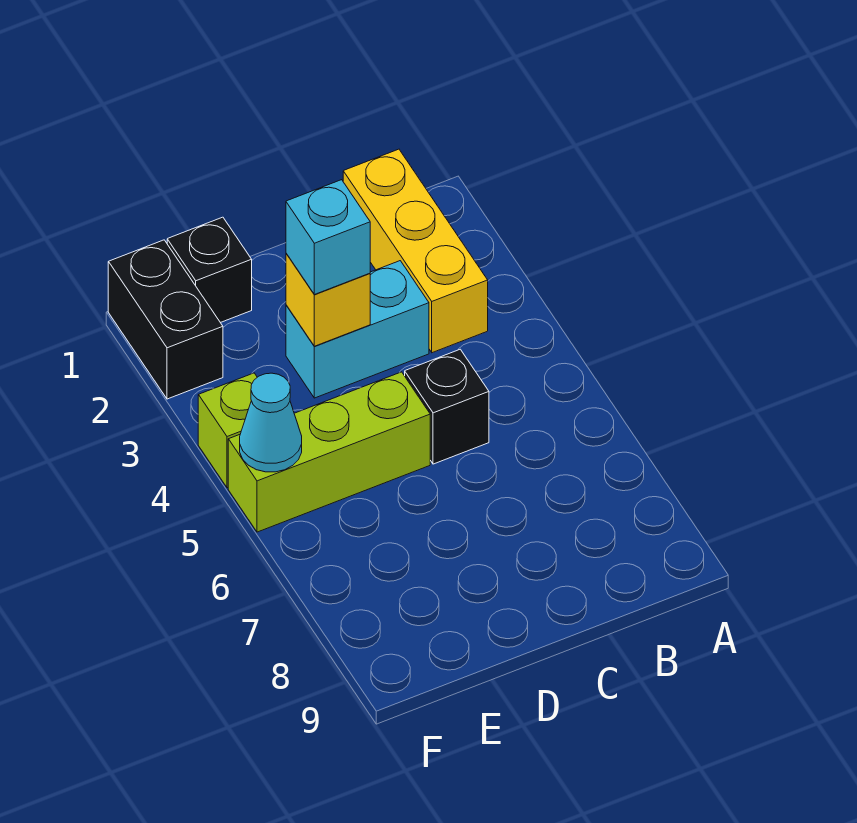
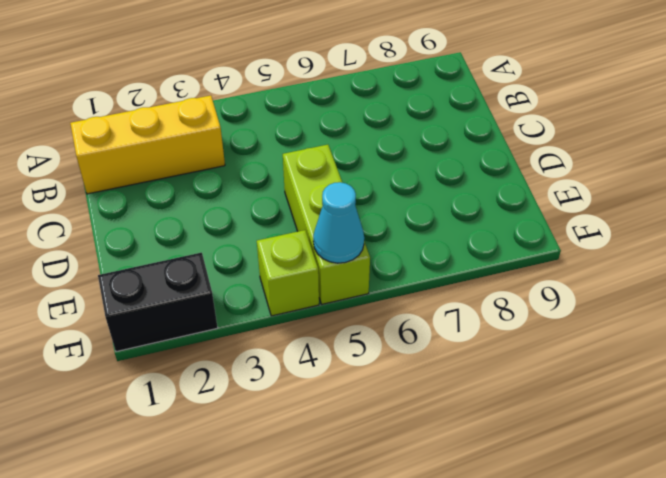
none -> cyan 1x2 brick [286,261,429,398]
none -> black 1x1 brick [405,349,489,464]

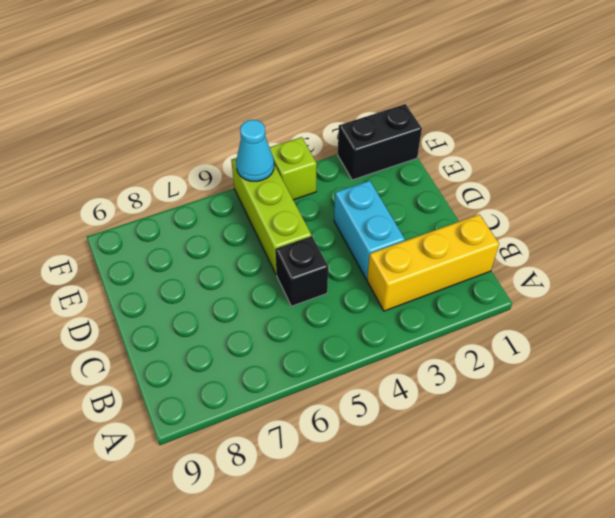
none -> black 1x1 brick [167,217,252,323]
none -> yellow 1x1 brick [286,254,370,346]

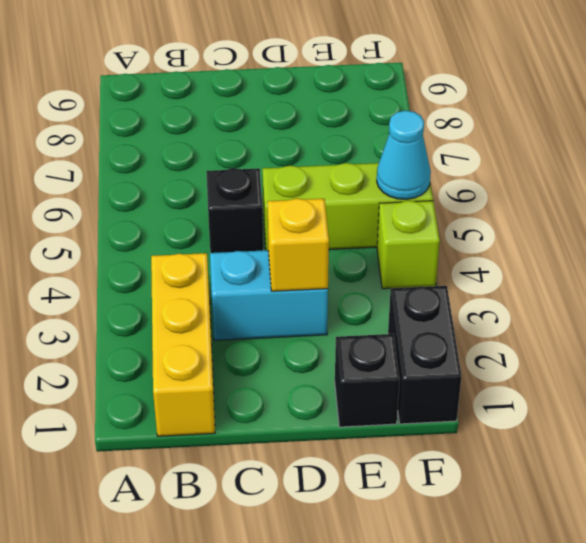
none -> cyan 1x1 brick [286,180,370,295]

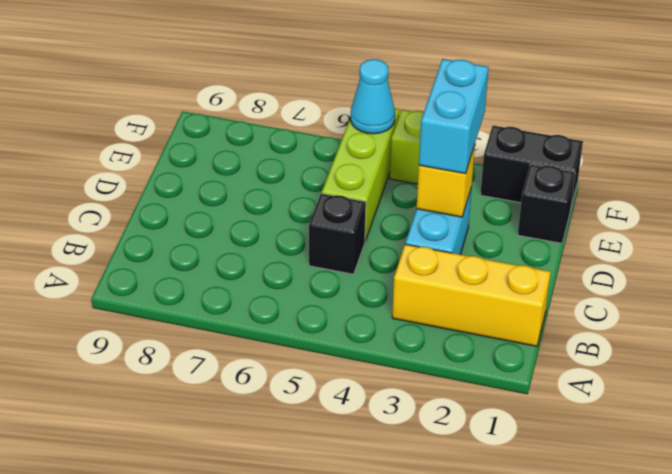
cyan 1x2 brick [419,59,488,174] -> cyan 1x1 brick [286,180,370,295]

